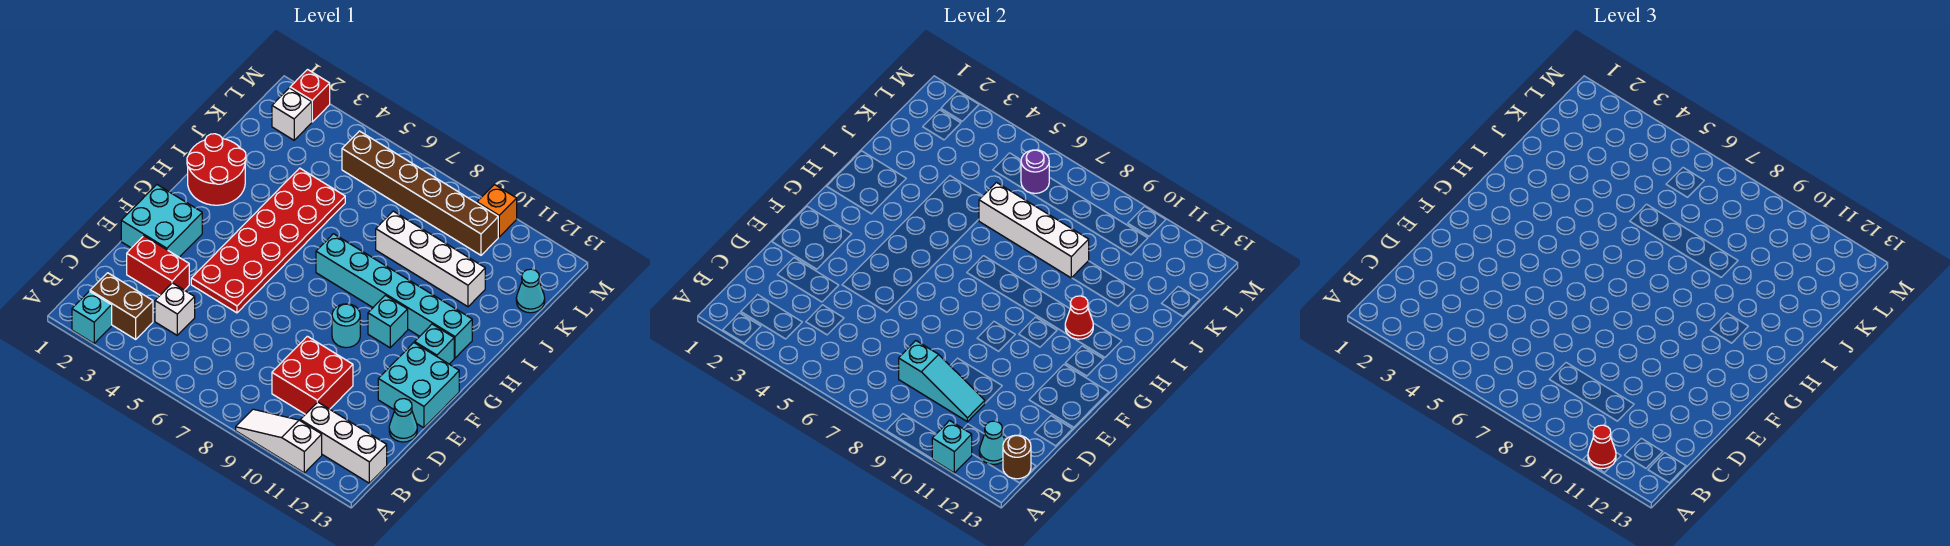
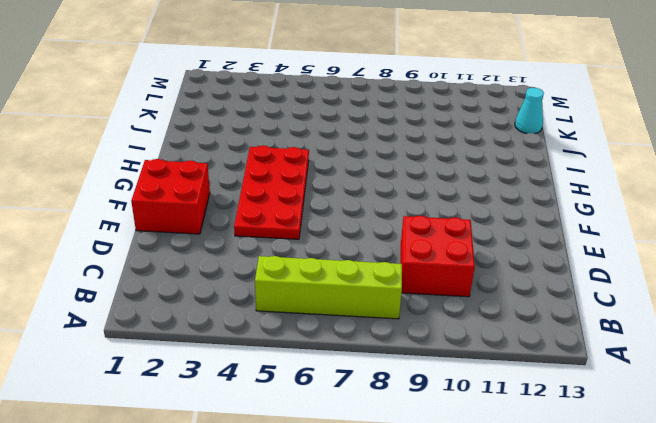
lime 1x4 brick [255,256,402,319] -> none
red 2x2 brick [131,159,210,234] -> cyan 2x2 brick [121,185,202,257]
red 2x4 plate [234,146,309,239] -> red 2x6 plate [191,168,345,313]
none -> cyan 1x1 brick [72,291,112,343]
none -> white 1x3 slope [236,409,322,473]
none -> brown 1x2 brick [90,273,153,339]
none -> white 1x3 brick [300,402,387,483]

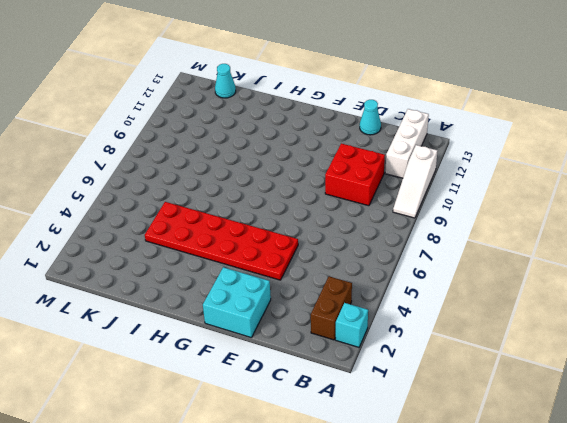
none -> white 1x1 brick [155,283,195,335]
none -> red 1x2 brick [127,236,189,295]
none -> cyan 2x2 brick [378,343,459,428]
none -> cyan 1x1 round brick [332,304,360,348]

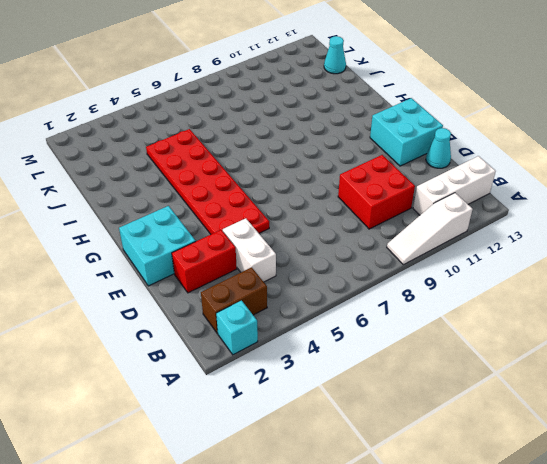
white 1x2 brick [223,218,276,282] -> white 1x1 brick [155,283,195,335]
none -> cyan 1x1 round brick [332,304,360,348]
none -> cyan 1x1 brick [368,295,408,348]
none -> cyan 1x1 brick [415,324,454,364]
none -> red 2x2 round brick [187,134,246,205]

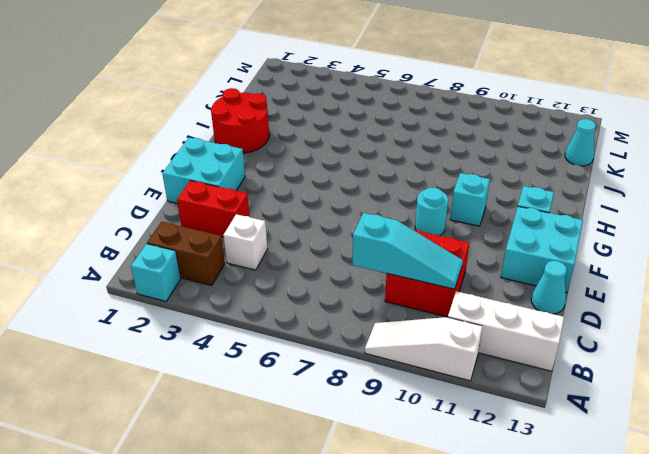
none -> red 2x6 plate [191,168,345,313]
none -> cyan 1x6 brick [316,234,472,358]
none -> white 1x4 brick [376,211,485,307]
none -> white 1x1 brick [272,88,312,140]

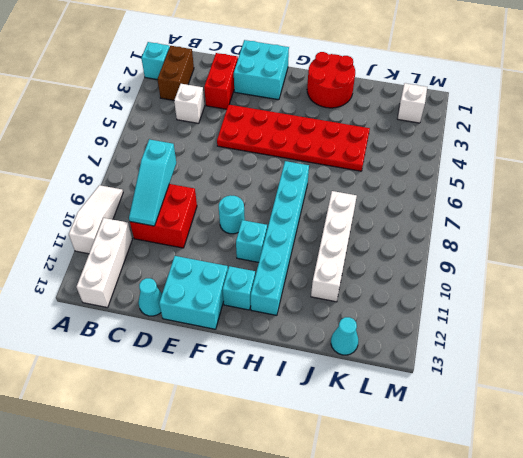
none -> brown 1x6 brick [342,131,498,255]
none -> red 1x1 brick [290,70,330,122]
none -> orange 1x1 brick [477,185,517,237]
none -> cyan 1x1 brick [932,421,972,473]

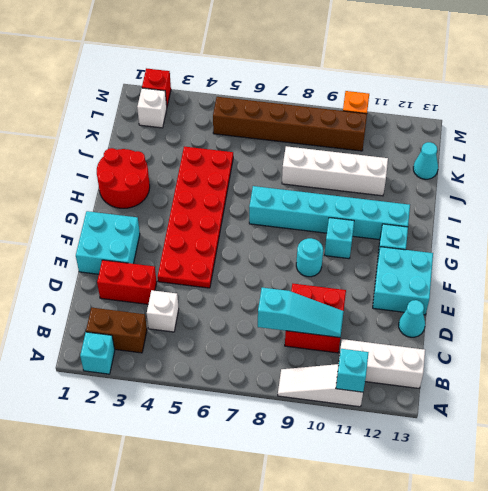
none -> cyan 1x1 cone [979,421,1005,464]
none -> brown 1x1 round brick [1003,435,1031,479]
none -> red 1x1 cone [1065,296,1093,339]
none -> white 1x4 brick [979,182,1089,278]

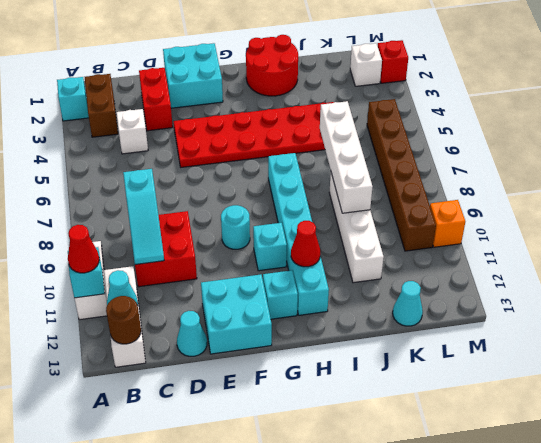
none -> purple 1x1 round brick [1021,150,1049,193]

